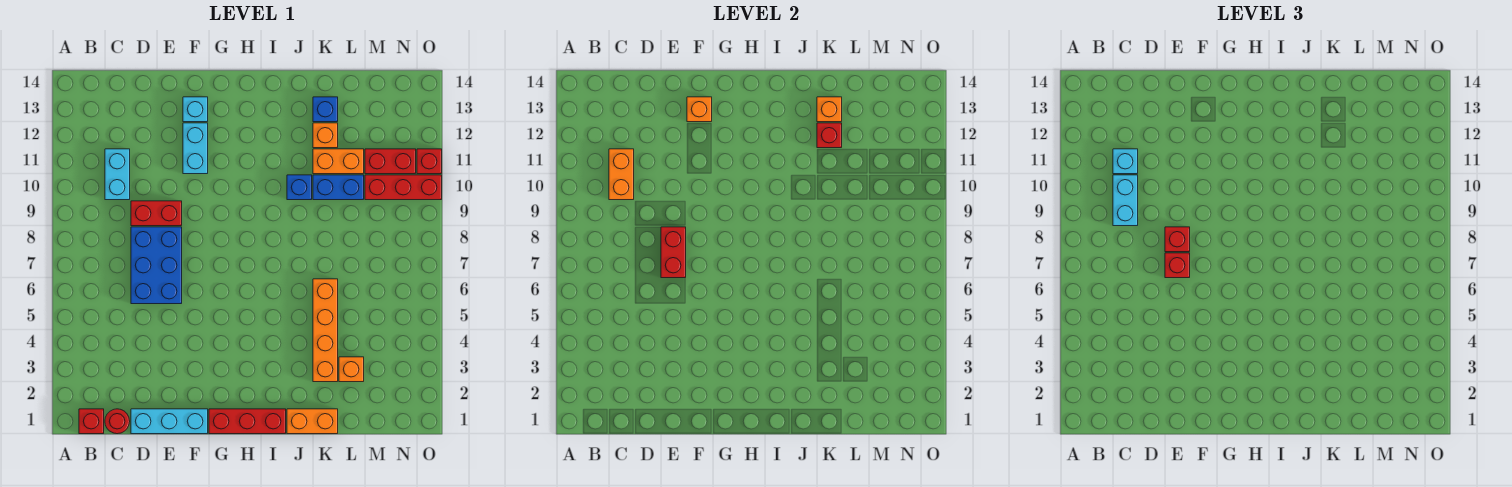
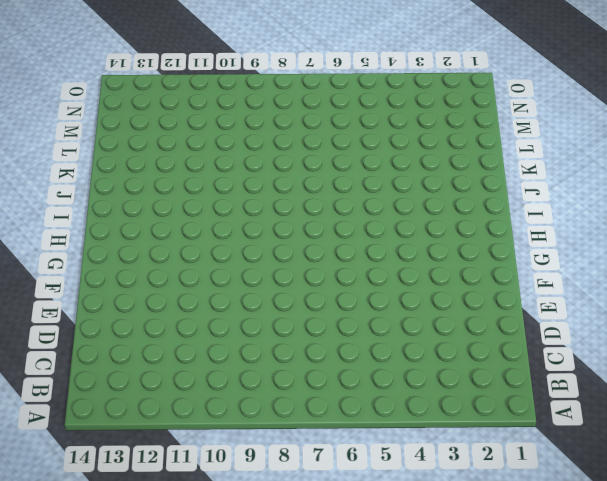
none -> red 1x1 brick [79,409,104,434]
none -> red 1x1 round brick [105,409,130,434]
none -> cyan 1x2 brick [105,149,130,200]

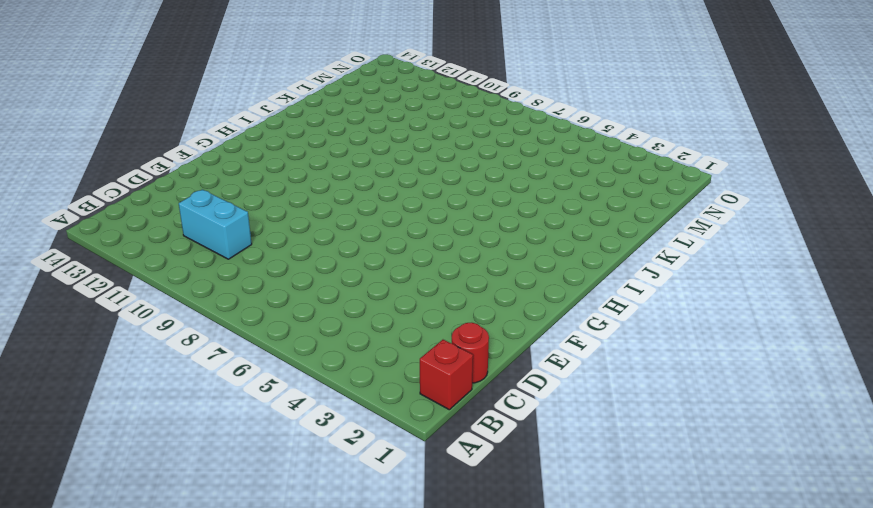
none -> cyan 1x3 brick [131,409,208,434]
none -> blue 2x3 brick [131,227,182,304]
none -> red 1x2 brick [131,201,182,226]

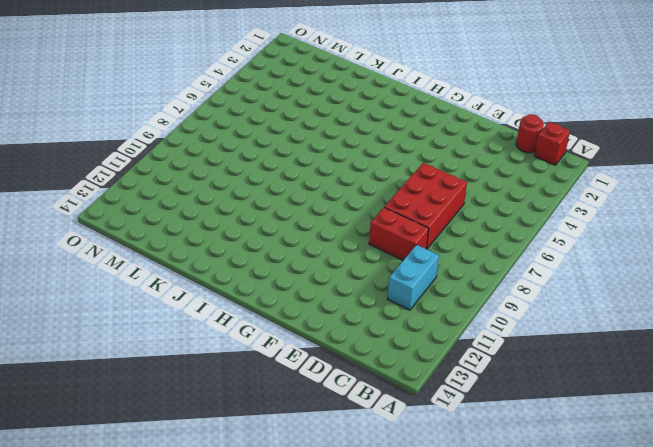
red 2x3 brick [384,163,467,249] -> blue 2x3 brick [131,227,182,304]
none -> cyan 1x3 brick [131,409,208,434]
none -> cyan 1x2 brick [183,123,208,174]
none -> cyan 1x1 brick [183,97,208,122]

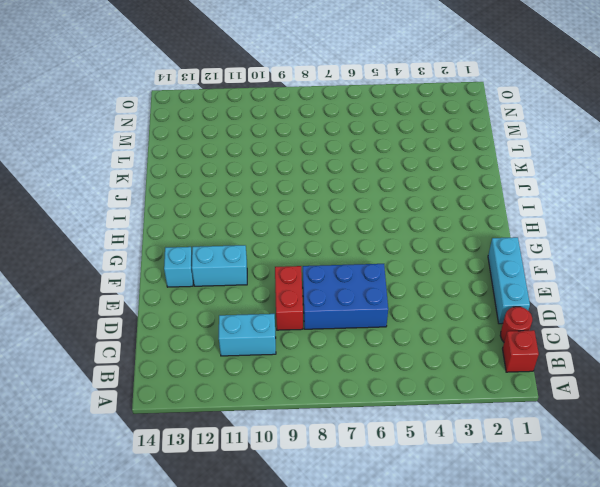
none -> red 1x3 brick [209,409,286,434]
none -> orange 1x2 brick [287,409,338,434]
none -> blue 1x1 brick [287,175,312,200]

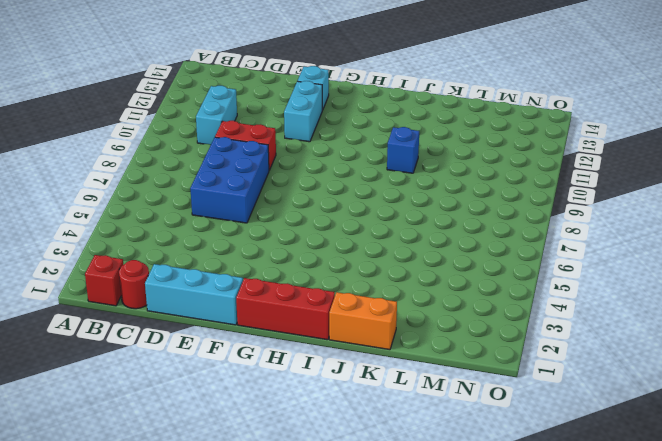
none -> orange 1x4 brick [313,279,338,382]
none -> blue 1x2 brick [313,175,364,200]
none -> orange 1x2 brick [313,149,364,174]

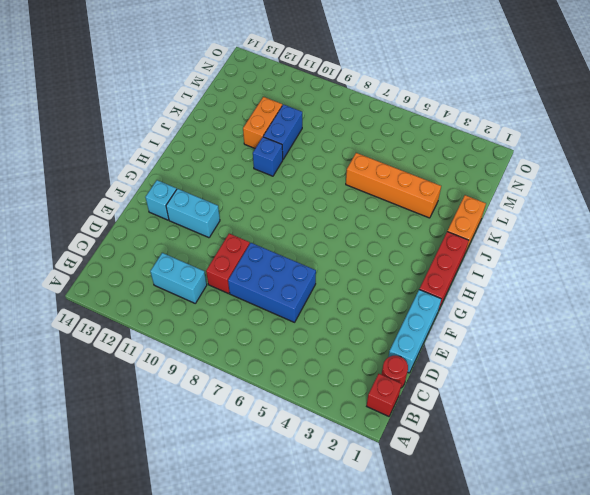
none -> orange 1x1 brick [313,123,338,148]
none -> blue 1x1 brick [313,97,338,122]
none -> orange 1x1 brick [339,357,364,382]

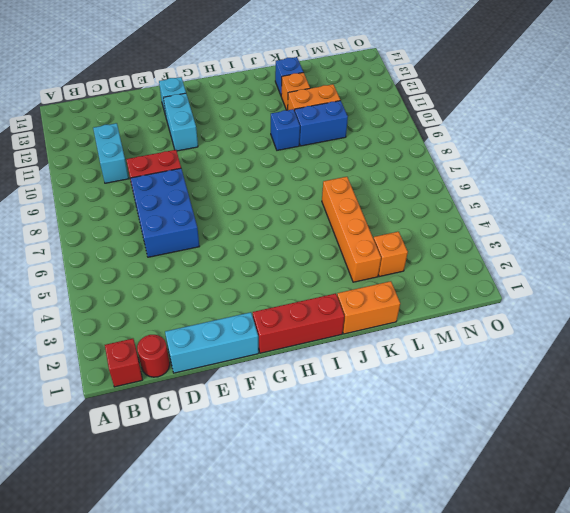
none -> red 1x3 brick [365,175,442,200]
none -> red 1x2 brick [365,149,416,174]
none -> red 1x1 brick [417,149,442,174]

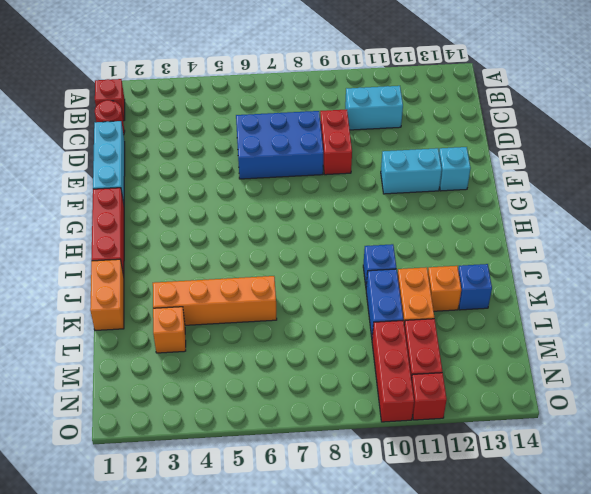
none -> orange 1x2 brick [609,149,634,200]
none -> red 1x2 brick [661,227,686,278]
none -> orange 1x1 brick [687,97,712,122]

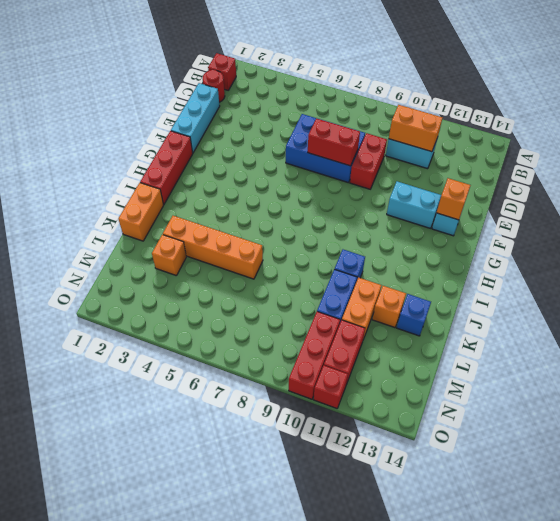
none -> red 1x1 brick [817,123,842,148]
none -> orange 1x1 brick [817,97,842,122]
none -> cyan 1x2 brick [1113,175,1138,226]

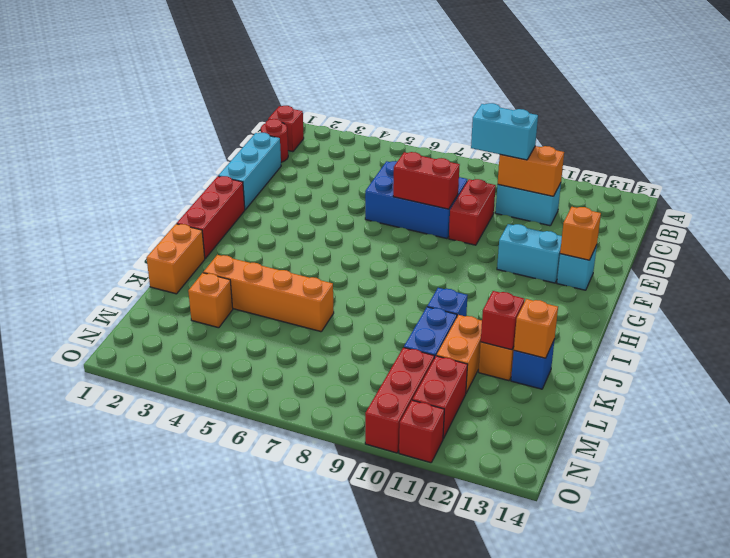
none -> cyan 1x1 brick [1113,149,1138,174]
none -> red 1x1 brick [1165,253,1190,278]
none -> red 1x1 brick [1165,227,1190,252]

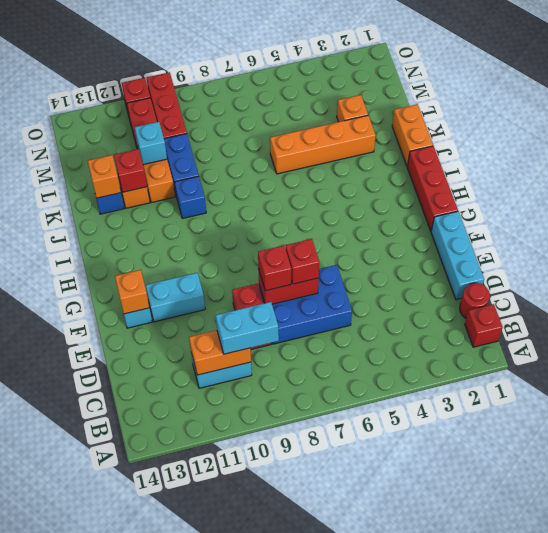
cyan 1x1 brick [135,122,167,165] -> cyan 1x1 brick moved to [1113,149,1138,174]

